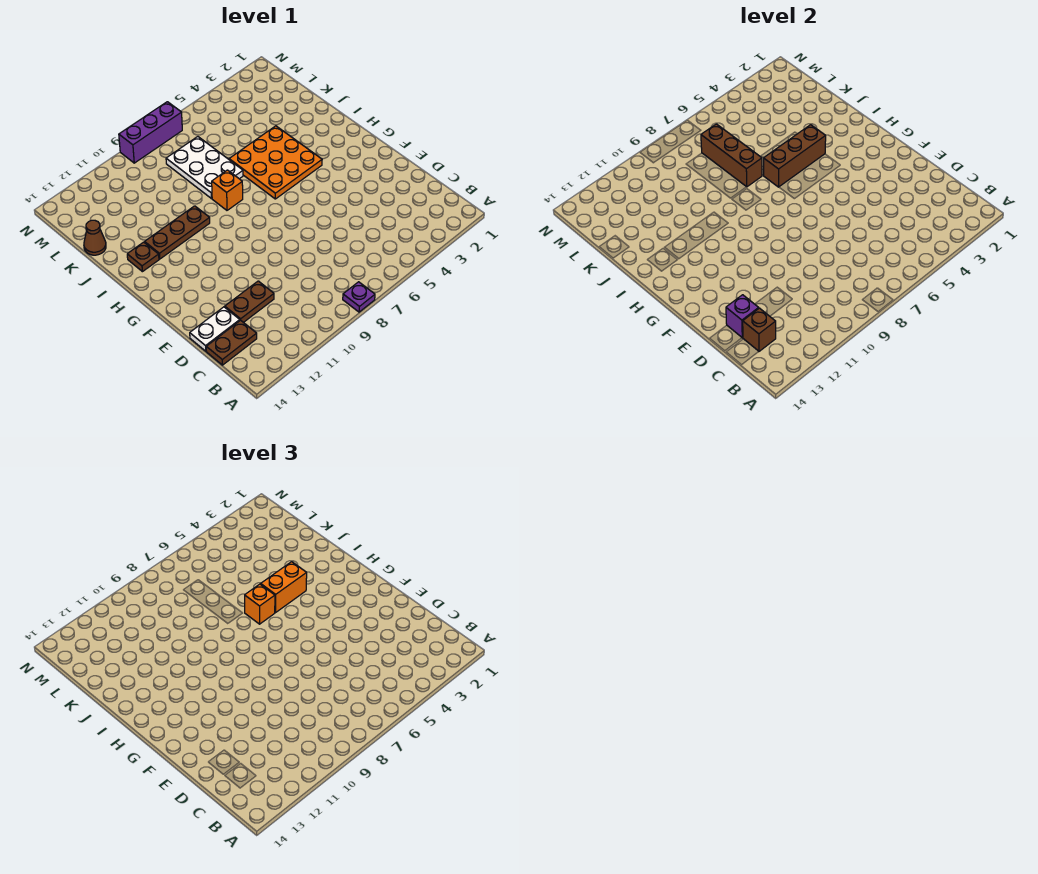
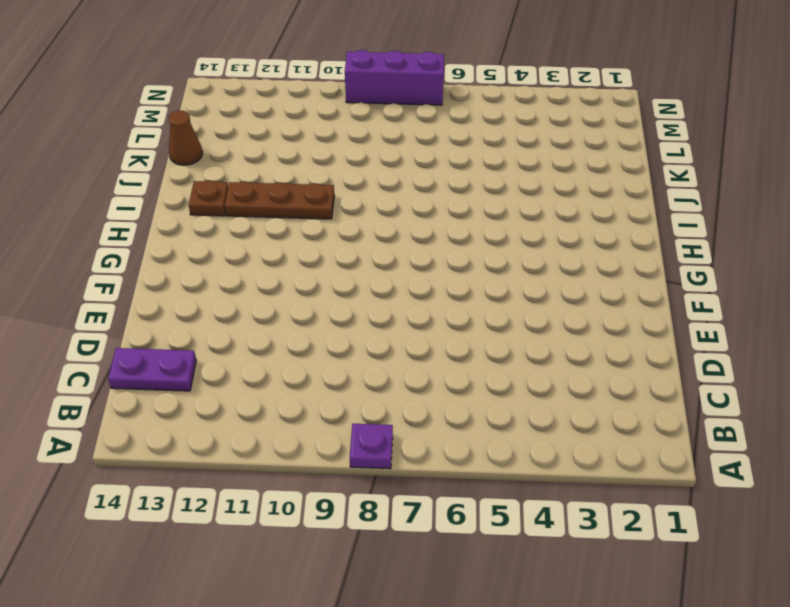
purple 1x2 plate [108,348,196,391] -> brown 1x2 plate [206,320,257,365]
none -> brown 1x2 plate [225,281,274,323]
none -> white 1x2 plate [190,307,240,351]
none -> orange 3x3 plate [229,126,322,199]

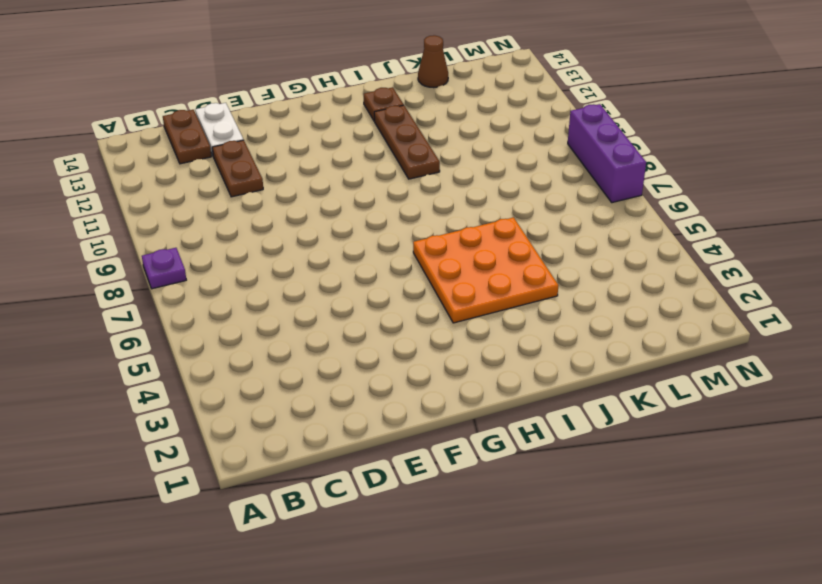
none -> orange 1x1 brick [212,170,243,210]
none -> white 2x3 plate [166,137,243,199]
none -> brown 1x1 brick [743,308,776,351]

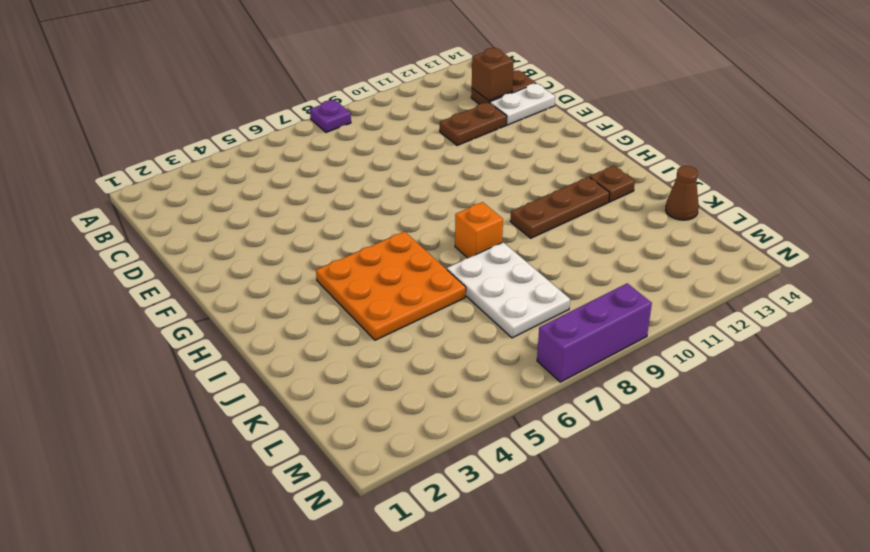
none -> purple 1x1 brick [726,295,759,338]
none -> brown 1x3 brick [764,125,826,187]
none -> brown 1x3 brick [701,124,762,187]

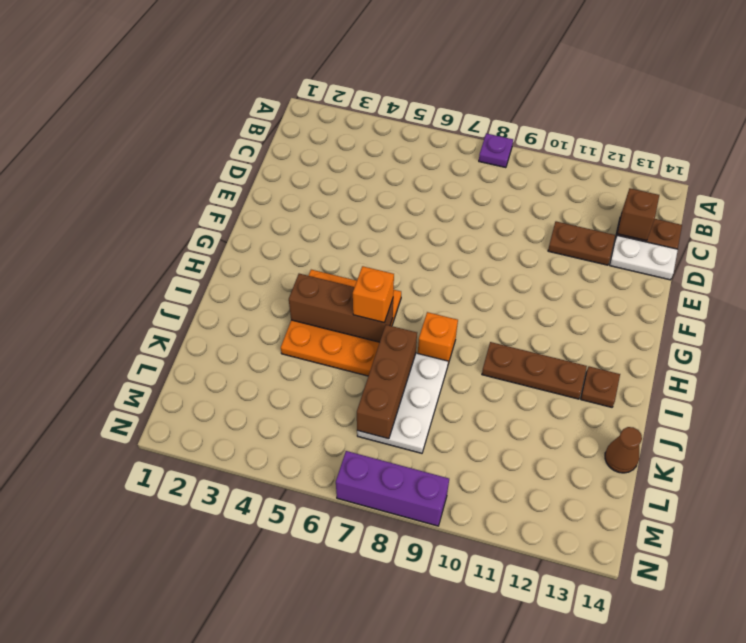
none -> purple 1x1 brick [726,295,759,338]
none -> orange 1x2 brick [261,562,307,613]

